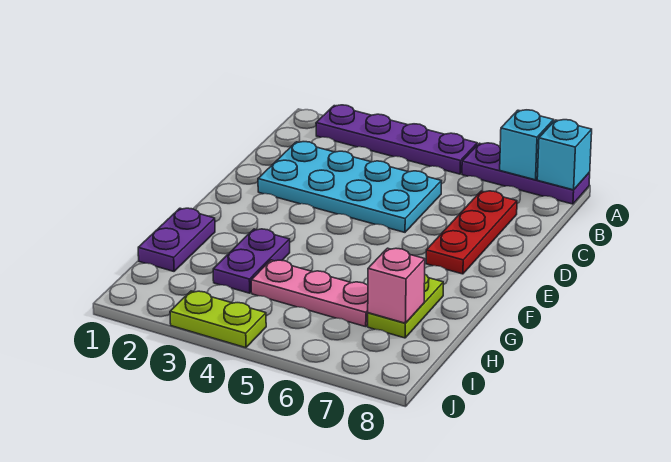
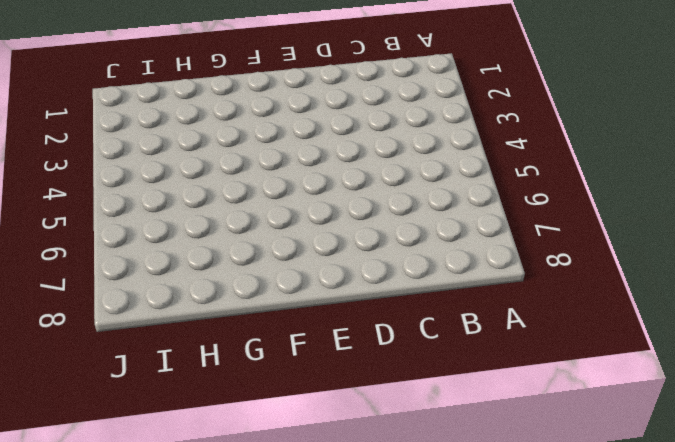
none -> purple 1x4 plate [316,105,477,174]
none -> purple 1x3 plate [462,143,590,204]
none -> cyan 2x4 plate [258,142,441,232]

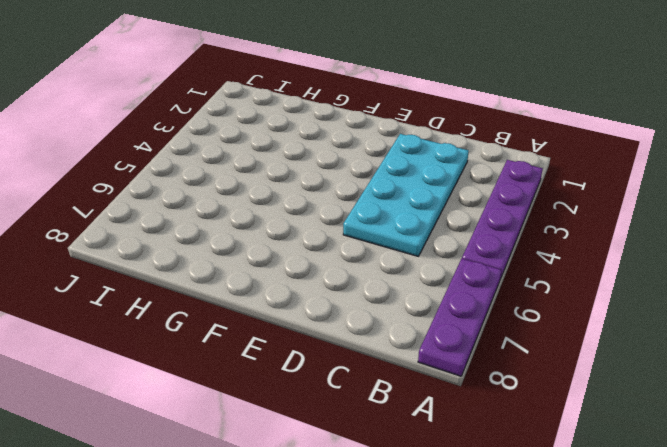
none -> red 1x3 plate [426,191,517,274]
none -> purple 1x2 plate [138,208,215,271]
none -> purple 1x2 plate [213,229,290,293]

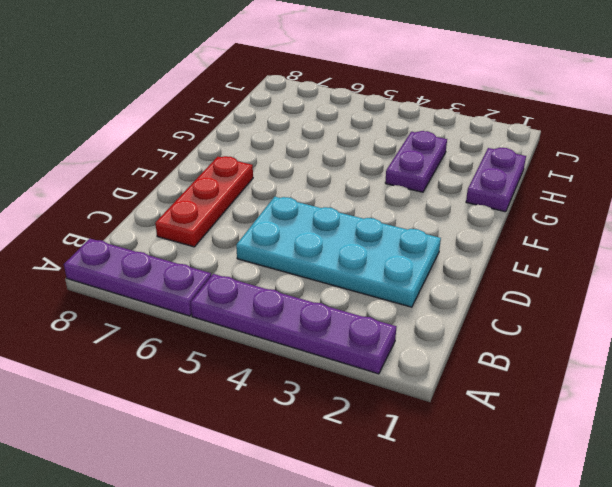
none -> lime 1x2 plate [368,275,443,338]
none -> pink 1x3 plate [251,260,368,327]
none -> lime 1x2 plate [170,291,266,348]

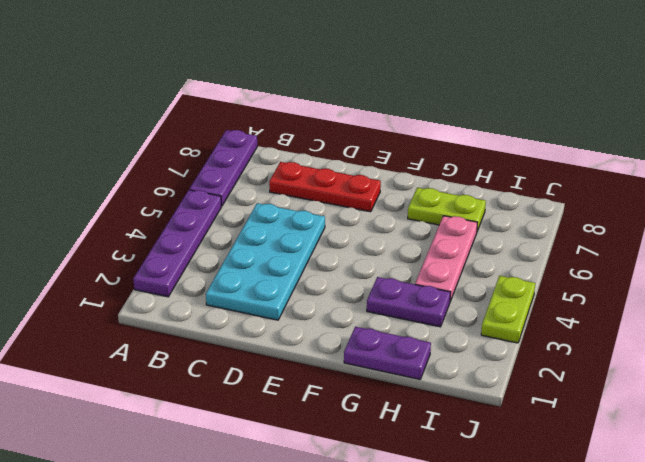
none -> cyan 1x1 brick [500,110,554,180]
none -> cyan 1x1 brick [537,120,592,190]
none -> pink 1x1 brick [368,248,425,323]

